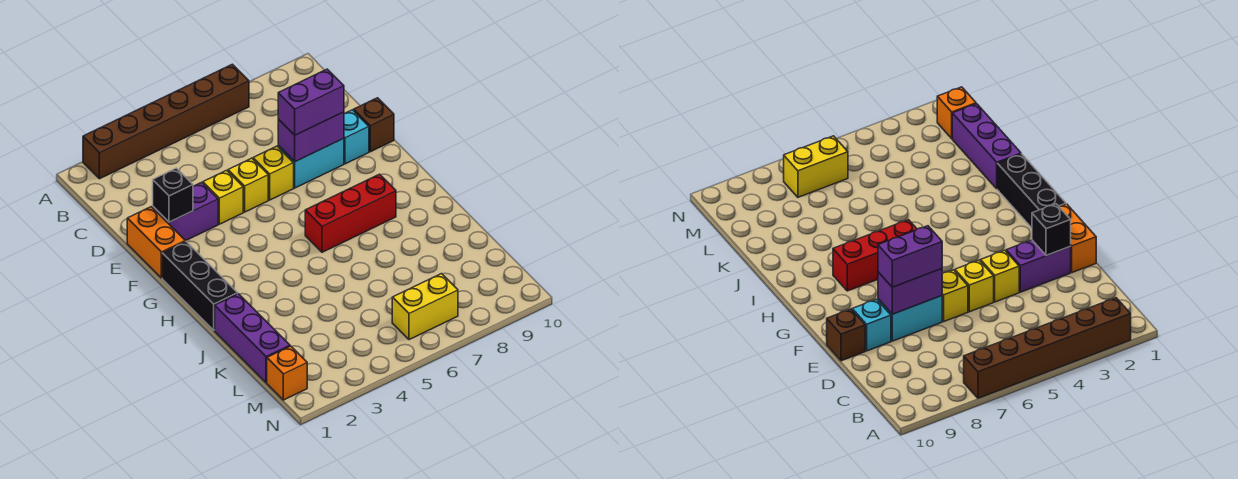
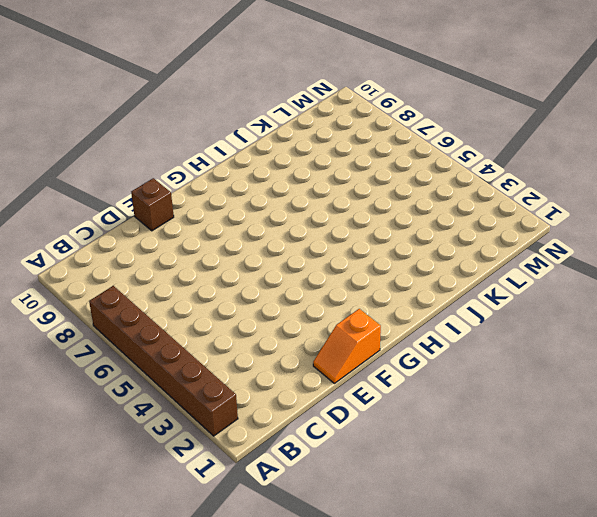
orange 1x2 slope [313,309,381,383] -> orange 1x2 brick [127,207,185,278]
none -> purple 1x2 brick [153,182,218,241]
none -> yellow 1x1 brick [203,170,243,224]
none -> yellow 1x1 brick [228,158,268,212]

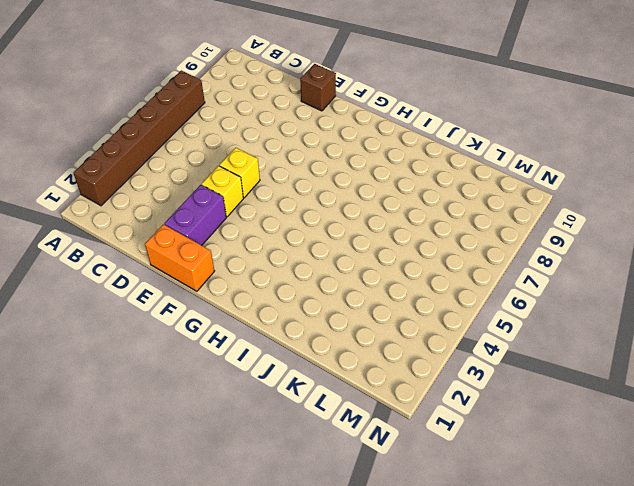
none -> yellow 1x1 brick [253,146,294,200]
none -> cyan 1x2 brick [278,138,344,188]
none -> cyan 1x1 brick [344,110,369,164]

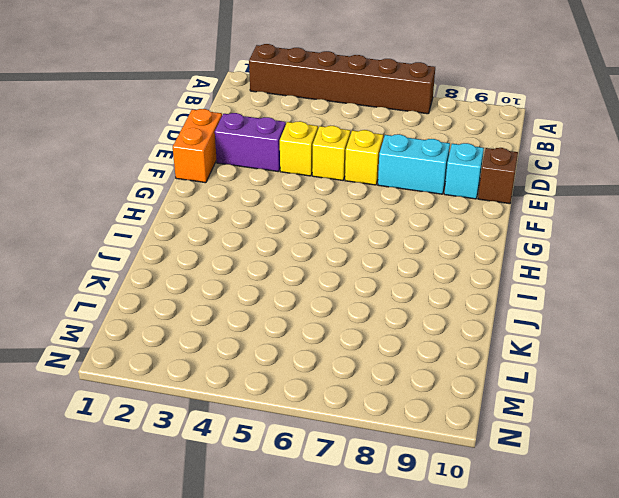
none -> black 1x3 brick [162,242,238,330]
none -> red 1x3 brick [305,174,396,252]
none -> purple 1x3 brick [215,294,290,383]

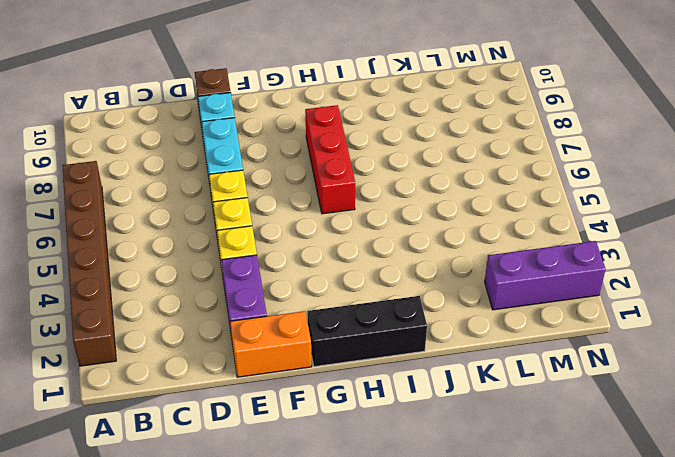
purple 1x3 brick [485,241,606,310] -> purple 1x3 brick moved to [215,294,290,383]
none -> orange 1x1 brick [267,346,307,400]
none -> yellow 1x2 brick [392,274,458,340]
none -> black 1x1 brick [153,168,193,222]

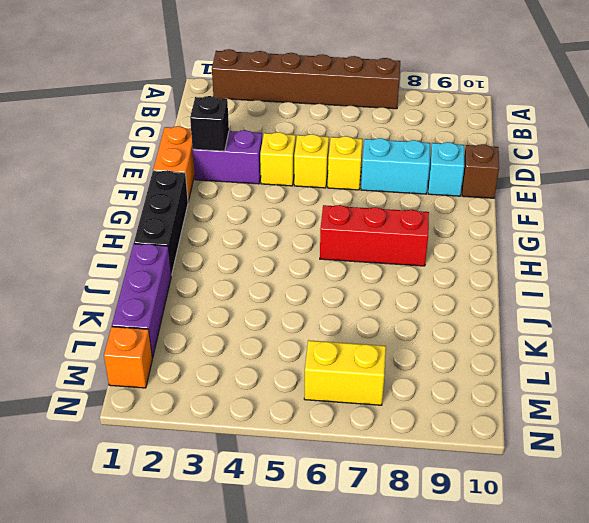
none -> purple 1x2 brick [278,112,344,162]
none -> purple 1x2 brick [278,69,344,135]

